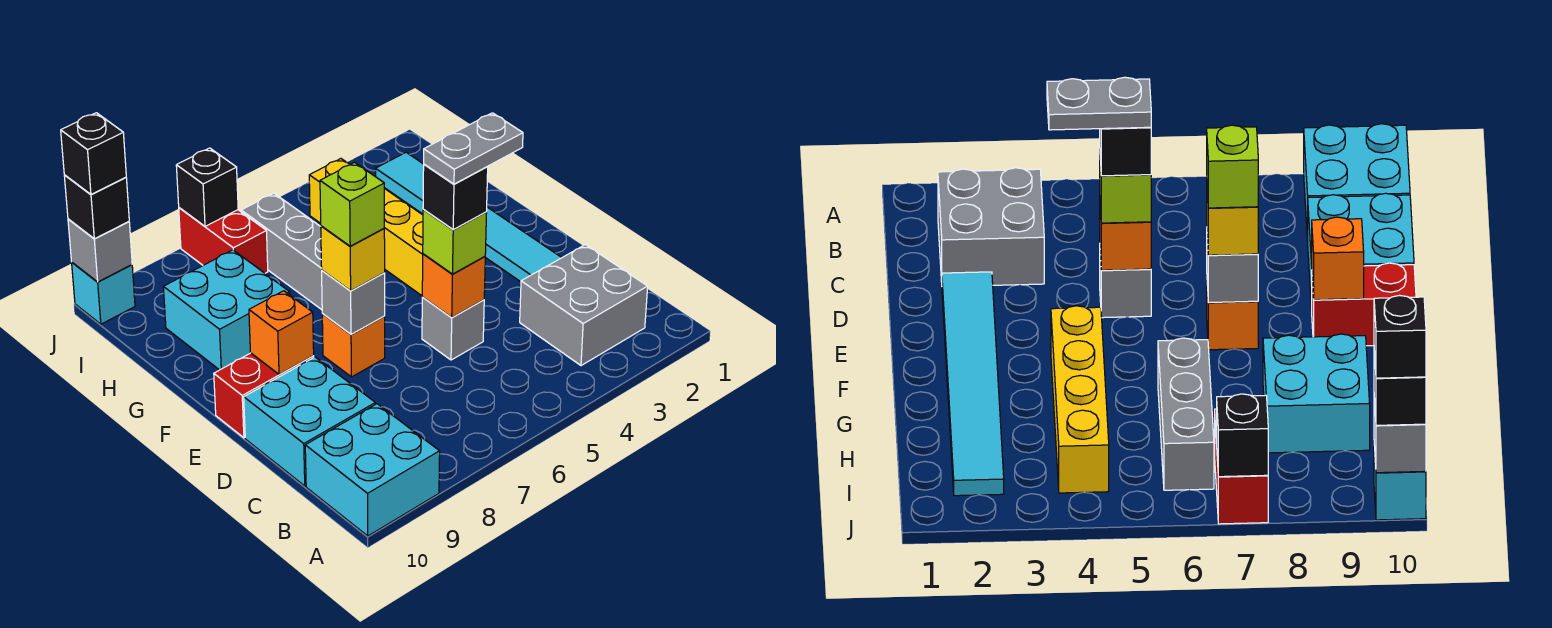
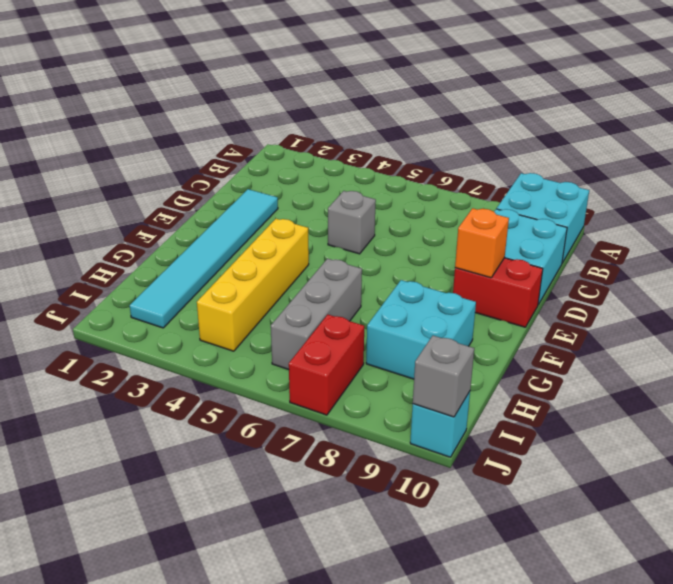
none -> grey 2x2 brick [520,245,648,366]
none -> orange 1x1 brick [322,314,385,377]
none -> orange 1x1 brick [422,254,485,318]

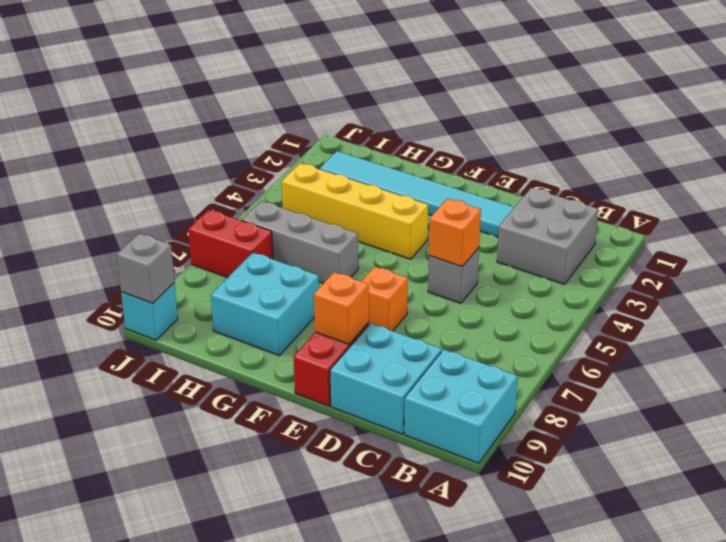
none -> grey 1x1 brick [322,271,385,334]
none -> black 1x1 brick [176,148,238,226]
none -> lime 1x1 brick [423,210,487,274]

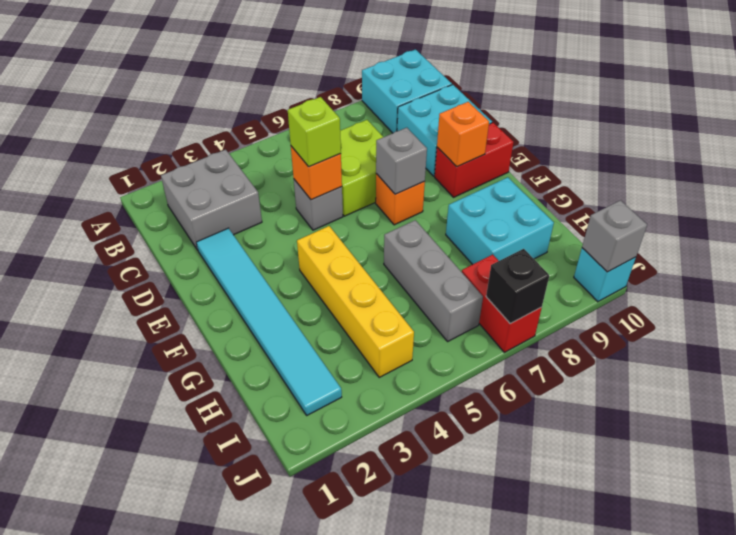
lime 2x2 brick [340,120,383,216] -> none
none -> yellow 1x1 brick [321,226,385,291]
none -> black 1x1 brick [64,175,129,239]
none -> black 1x1 brick [423,164,488,230]

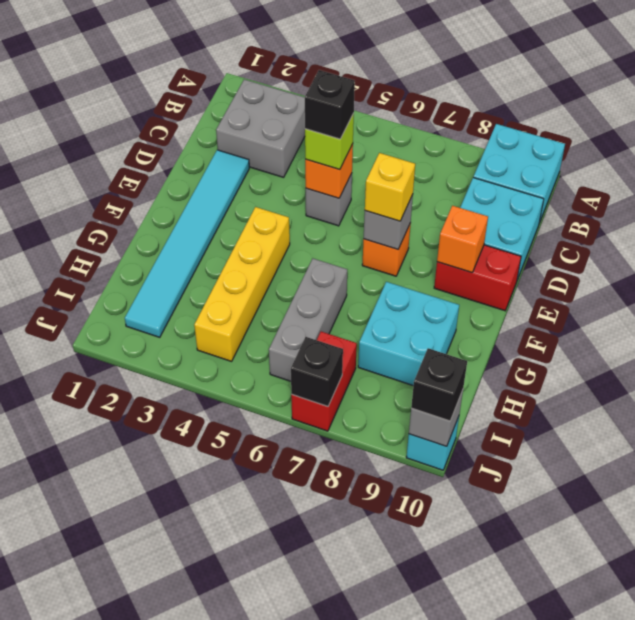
none -> lime 1x1 brick [320,163,384,246]
none -> black 1x1 brick [61,113,126,194]
none -> grey 1x2 plate [424,113,523,184]

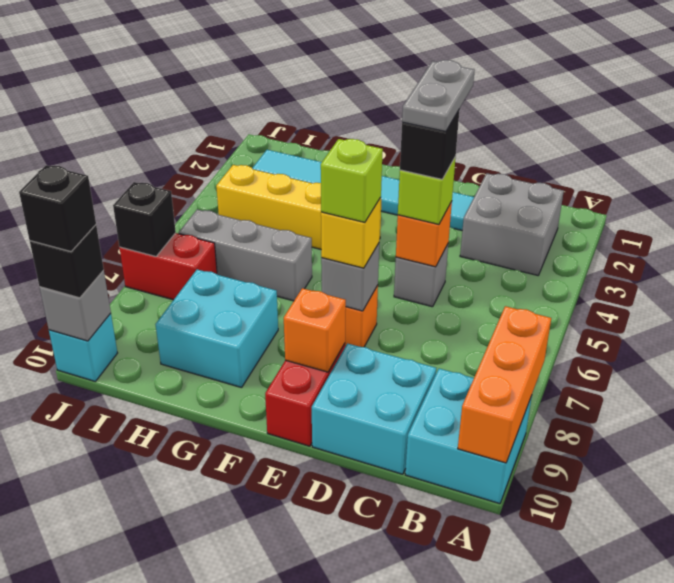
orange 1x3 brick [458,306,551,463] -> none

